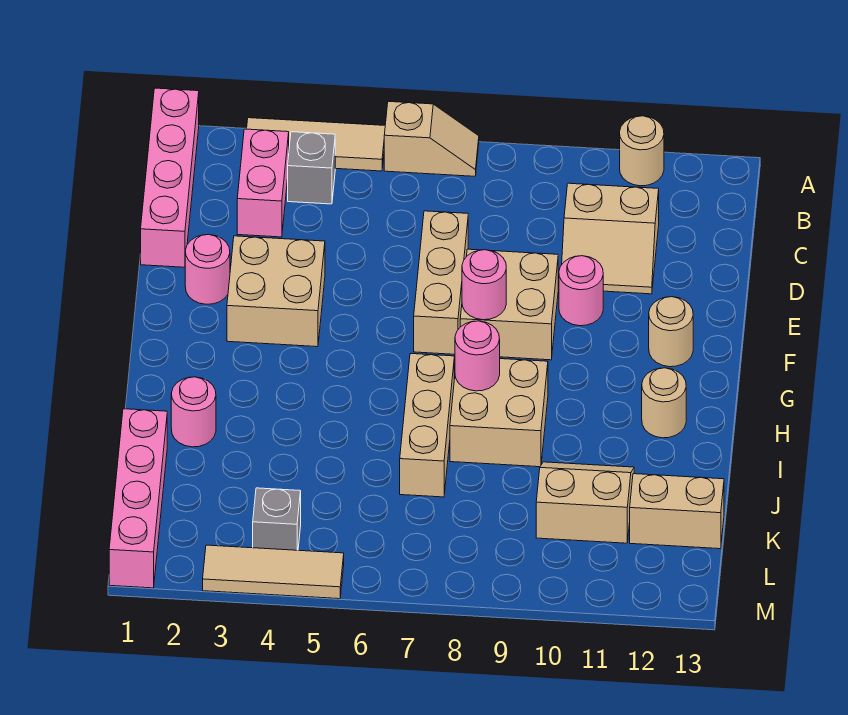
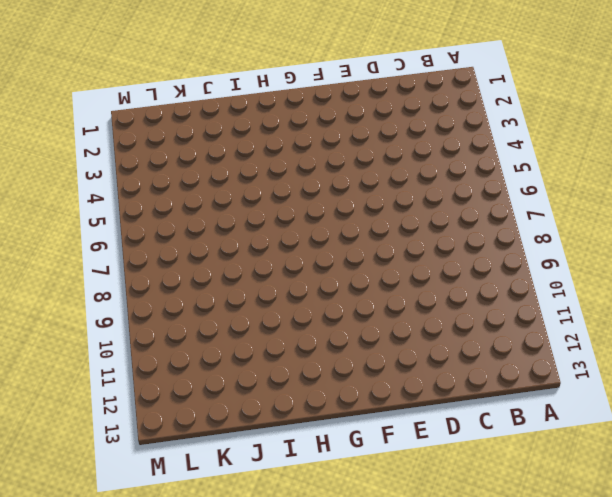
none -> pink 1x4 brick [141,88,199,267]
none -> tan 1x3 tile [247,118,385,171]
none -> tan 1x2 slope [384,101,479,176]

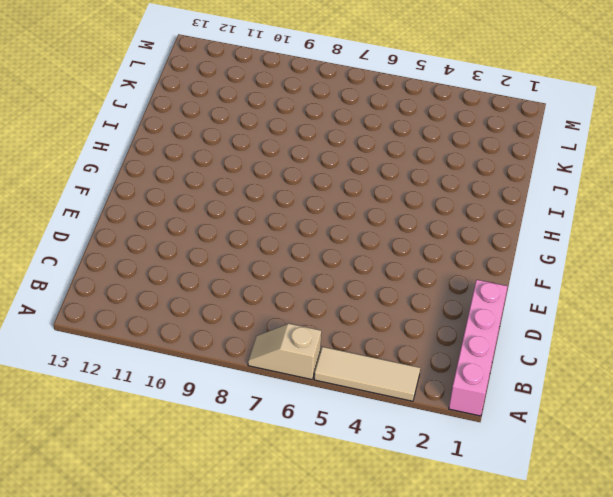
none -> tan 1x1 round brick [620,116,664,186]
none -> pink 1x2 brick [237,129,289,237]
none -> grey 1x1 brick [288,132,335,204]

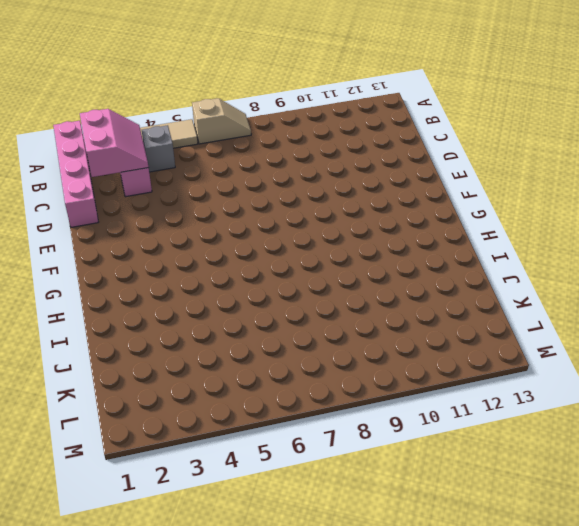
pink 2x2 slope [80,109,149,177] -> none
none -> tan 1x1 round brick [620,116,664,186]
none -> tan 2x2 slope [562,183,659,294]
none -> tan 1x3 brick [414,211,468,354]

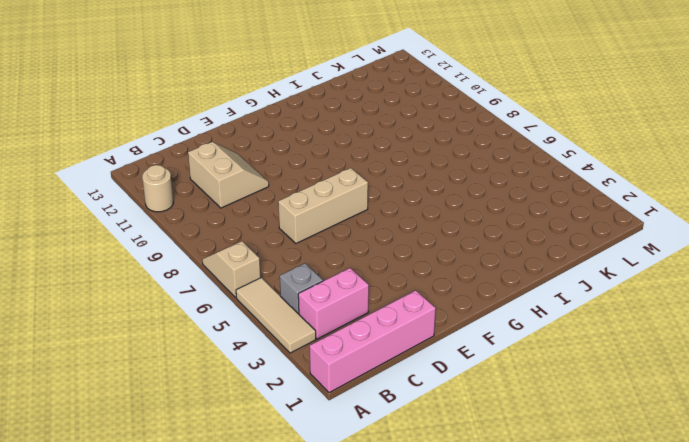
none -> pink 1x1 round brick [185,234,230,304]
none -> tan 2x2 brick [227,236,325,347]
none -> tan 2x2 brick [460,249,558,360]

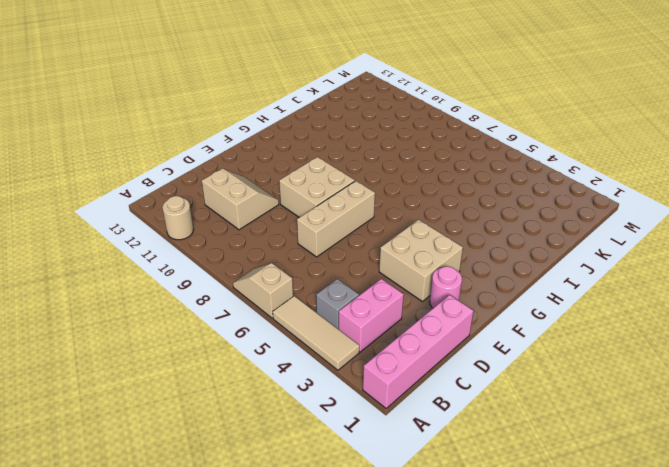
none -> pink 1x1 round brick [559,256,603,326]
none -> tan 1x1 round brick [649,297,693,367]
none -> tan 1x3 brick [400,354,454,497]

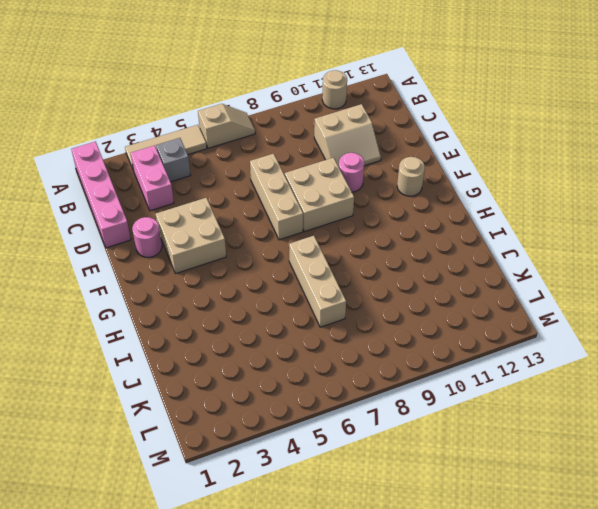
none -> tan 2x2 brick [450,359,548,467]
none -> tan 1x1 round brick [642,368,686,438]
none -> pink 1x1 round brick [171,377,216,447]

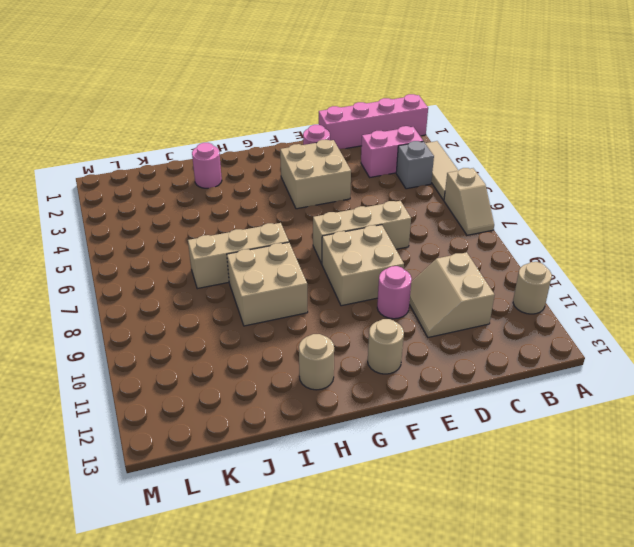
none -> pink 1x4 brick [109,409,167,588]
none -> tan 2x2 slope [536,462,634,543]
none -> tan 1x2 brick [630,474,724,549]

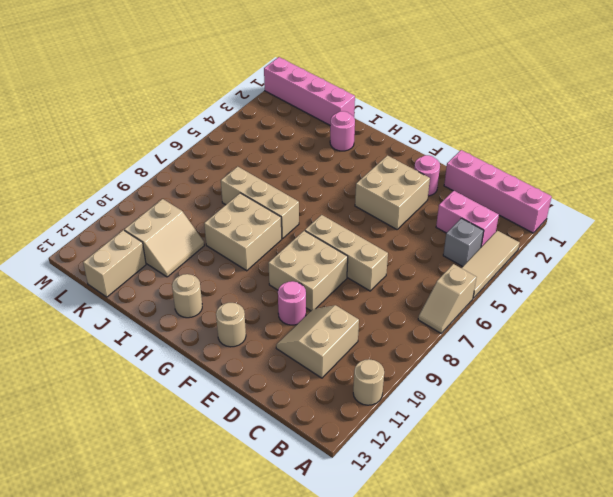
none -> grey 1x1 brick [253,488,301,550]
none -> tan 1x3 tile [203,545,344,599]
none -> pink 1x1 round brick [462,250,506,320]

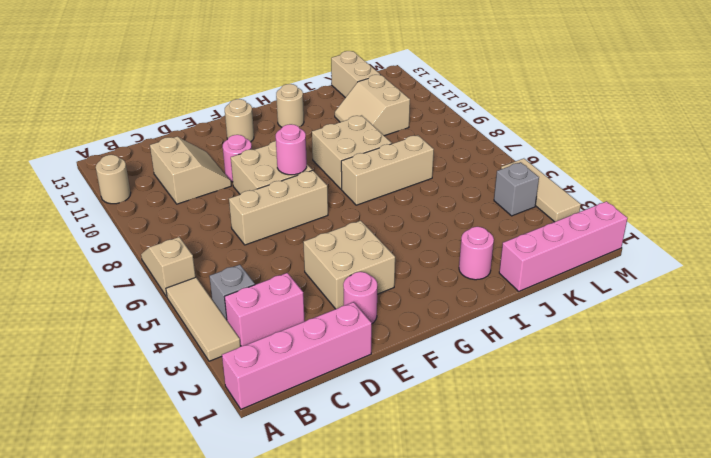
none -> pink 1x1 round brick [455,321,500,391]

